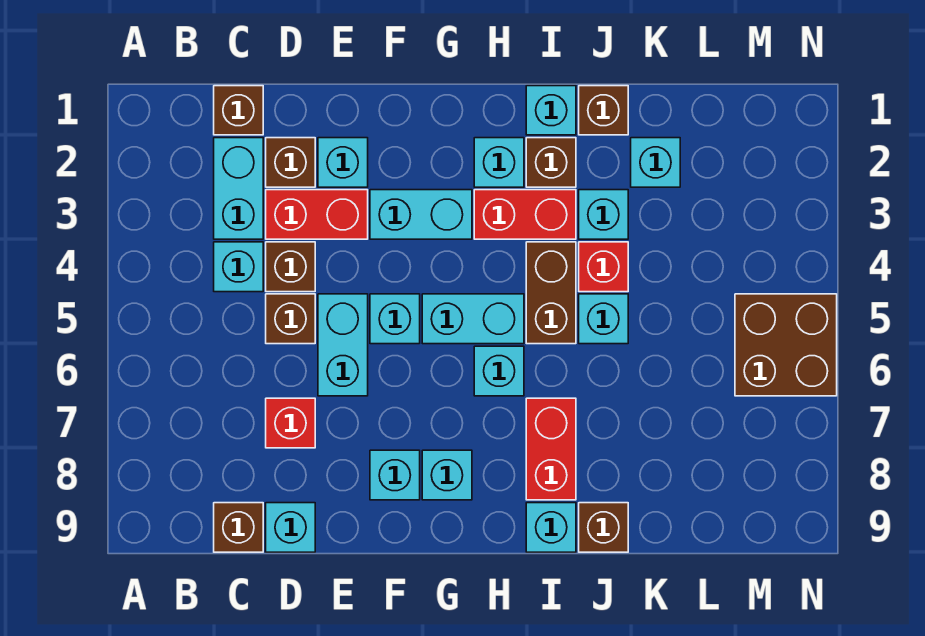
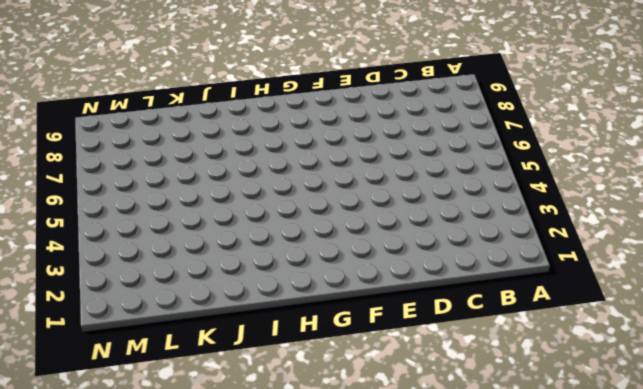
none -> brown 1x1 brick [214,86,263,135]
none -> cyan 1x2 brick [214,138,263,239]
none -> cyan 1x1 brick [214,242,263,292]
none -> brown 1x1 brick [214,503,263,552]

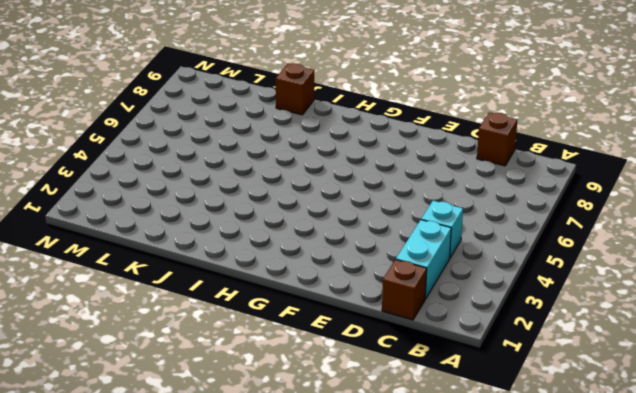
none -> brown 1x1 brick [266,138,315,187]
none -> red 1x2 brick [266,190,368,239]
none -> brown 1x1 brick [266,242,315,292]
none -> brown 1x1 brick [266,294,315,344]

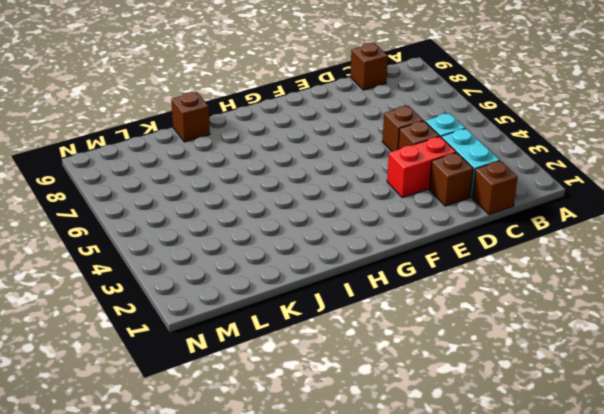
none -> red 1x1 brick [266,398,315,448]
none -> cyan 1x1 brick [266,503,315,552]
none -> cyan 1x1 brick [318,138,368,187]
none -> cyan 1x2 brick [318,294,368,396]

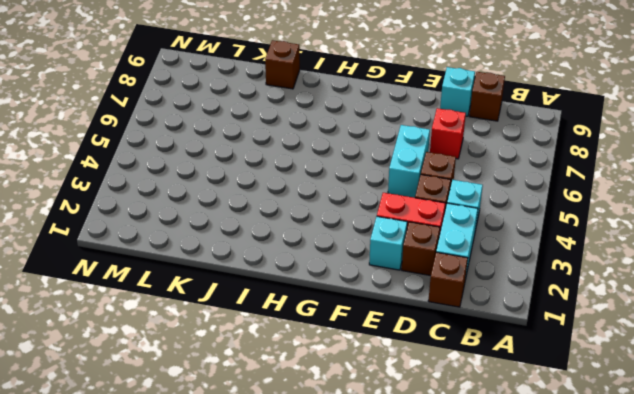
none -> cyan 1x2 brick [370,190,472,239]
none -> cyan 1x1 brick [370,294,420,344]
none -> cyan 1x1 brick [370,450,420,500]
none -> cyan 1x2 brick [422,294,524,344]

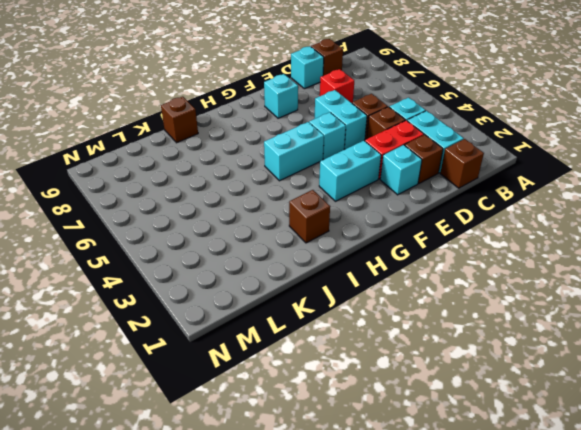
none -> cyan 1x1 brick [422,450,472,500]
none -> cyan 1x1 brick [474,138,524,187]
none -> red 1x2 brick [474,190,576,239]
none -> cyan 1x1 brick [474,346,524,396]

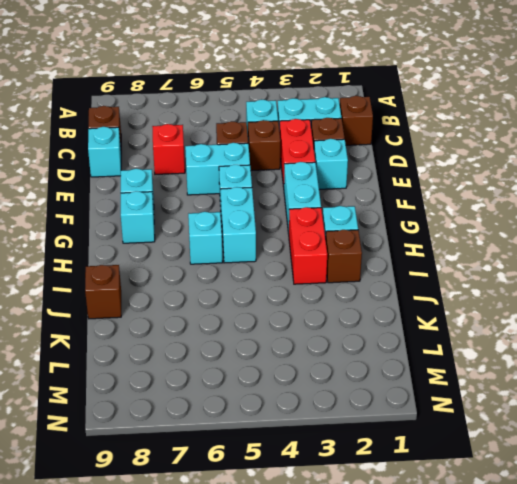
none -> cyan 1x1 brick [526,86,576,135]
none -> brown 1x2 brick [526,242,576,344]
none -> red 1x2 brick [526,398,576,500]
none -> cyan 1x1 brick [526,503,576,552]

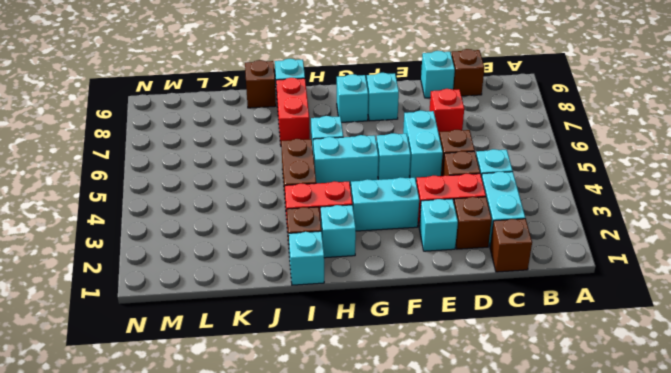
none -> brown 1x1 brick [579,86,628,135]
none -> cyan 1x1 brick [579,190,628,239]
none -> red 1x1 brick [579,242,628,292]
none -> cyan 1x1 brick [579,294,628,344]

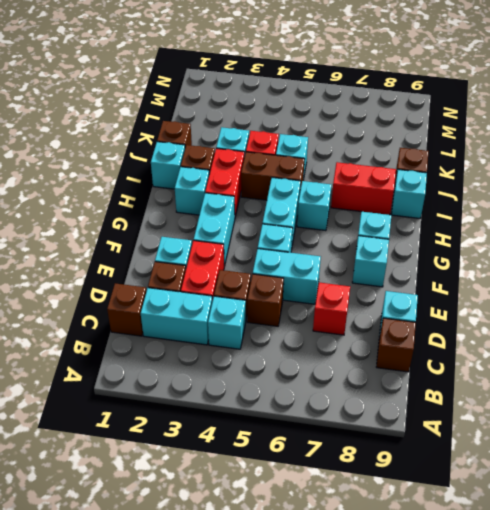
none -> cyan 1x1 brick [631,138,680,187]
none -> brown 2x2 brick [735,294,837,396]

